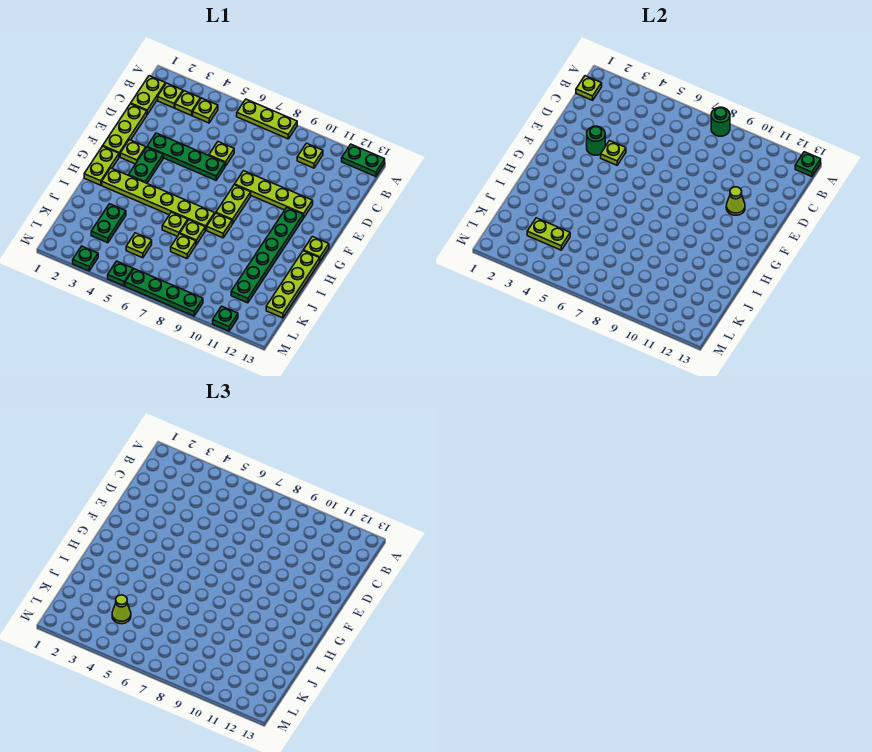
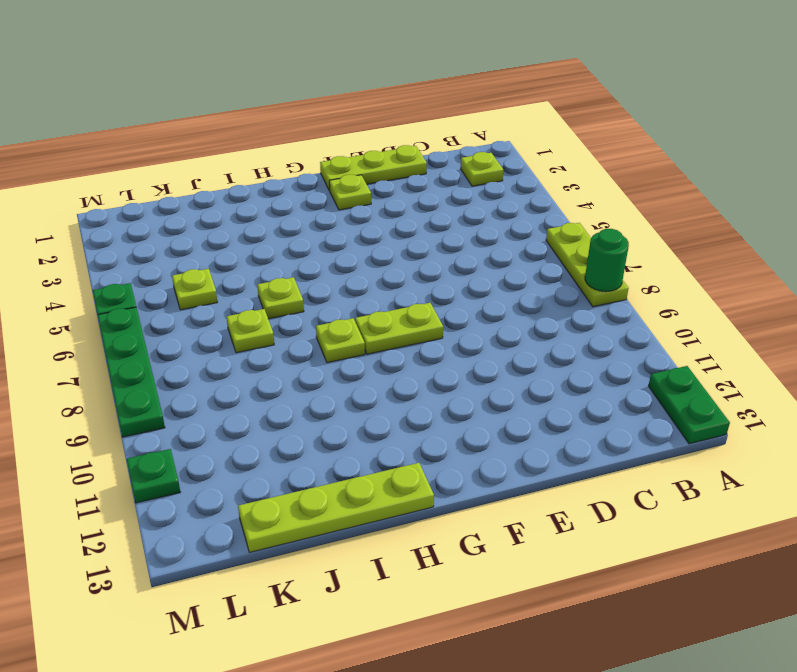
none -> lime 1x2 plate [131,76,166,114]
none -> lime 1x1 plate [175,91,201,115]
none -> lime 1x1 plate [193,98,218,123]
none -> lime 1x1 plate [297,143,323,168]

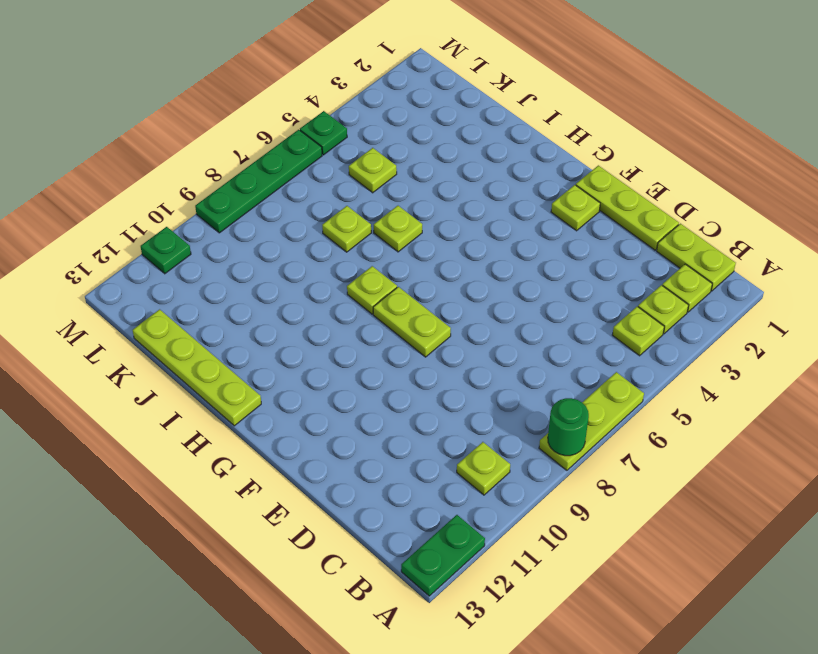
none -> lime 1x1 plate [209,142,234,166]
none -> green 1x4 plate [147,133,225,180]
none -> lime 1x4 plate [235,171,313,218]
none -> green 1x2 plate [129,147,163,183]

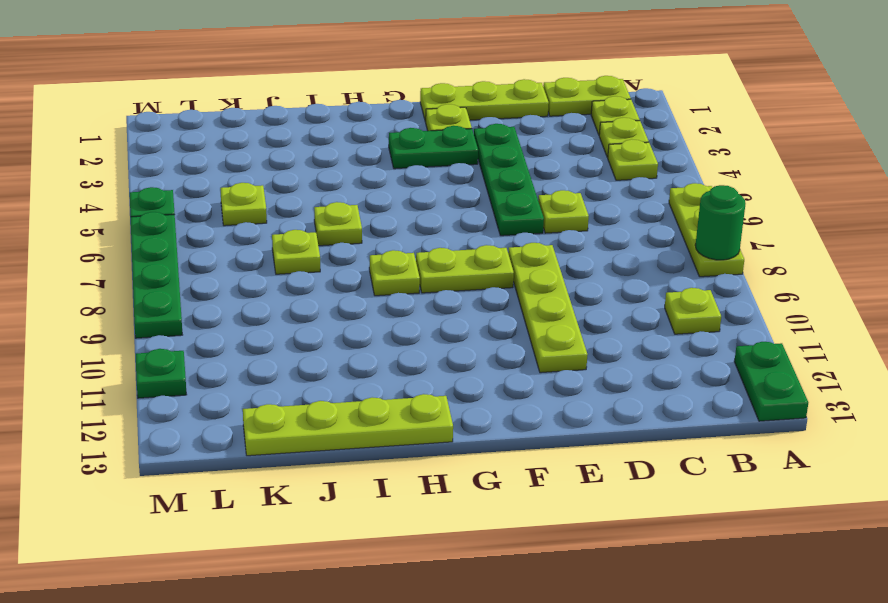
none -> green 1x6 plate [231,208,303,303]
none -> lime 1x2 plate [84,146,119,185]
none -> lime 1x1 plate [303,237,329,261]
none -> lime 1x6 plate [102,168,215,230]

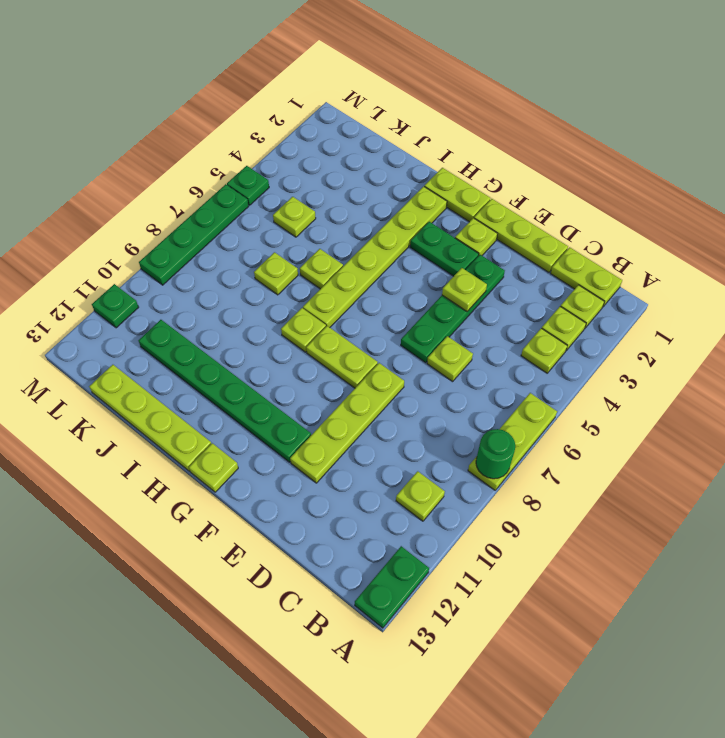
none -> lime 1x1 plate [180,220,205,245]
none -> green 1x2 plate [91,204,126,243]
none -> green 1x1 plate [73,246,98,271]
none -> green 1x1 plate [795,152,821,177]

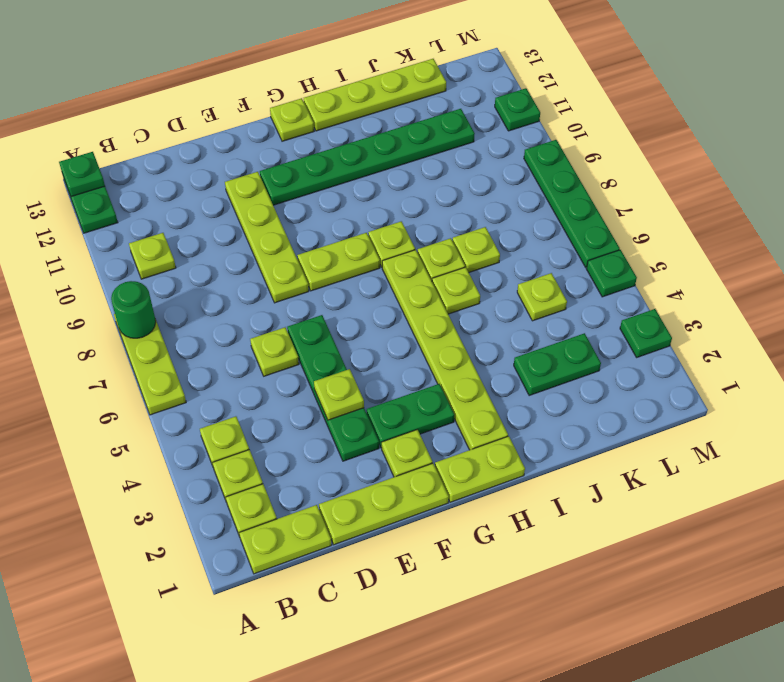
none -> lime 1x1 plate [576,76,602,100]
none -> green 1x1 round brick [587,126,605,155]
none -> lime 1x1 cone [726,187,745,215]
none -> lime 1x2 plate [527,218,570,250]

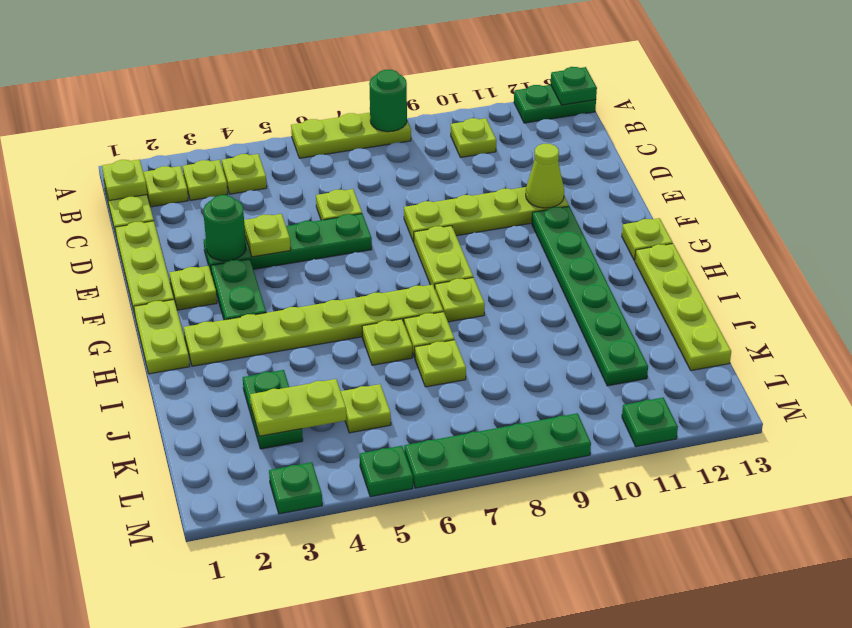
none -> lime 1x1 cone [112,595,131,624]

